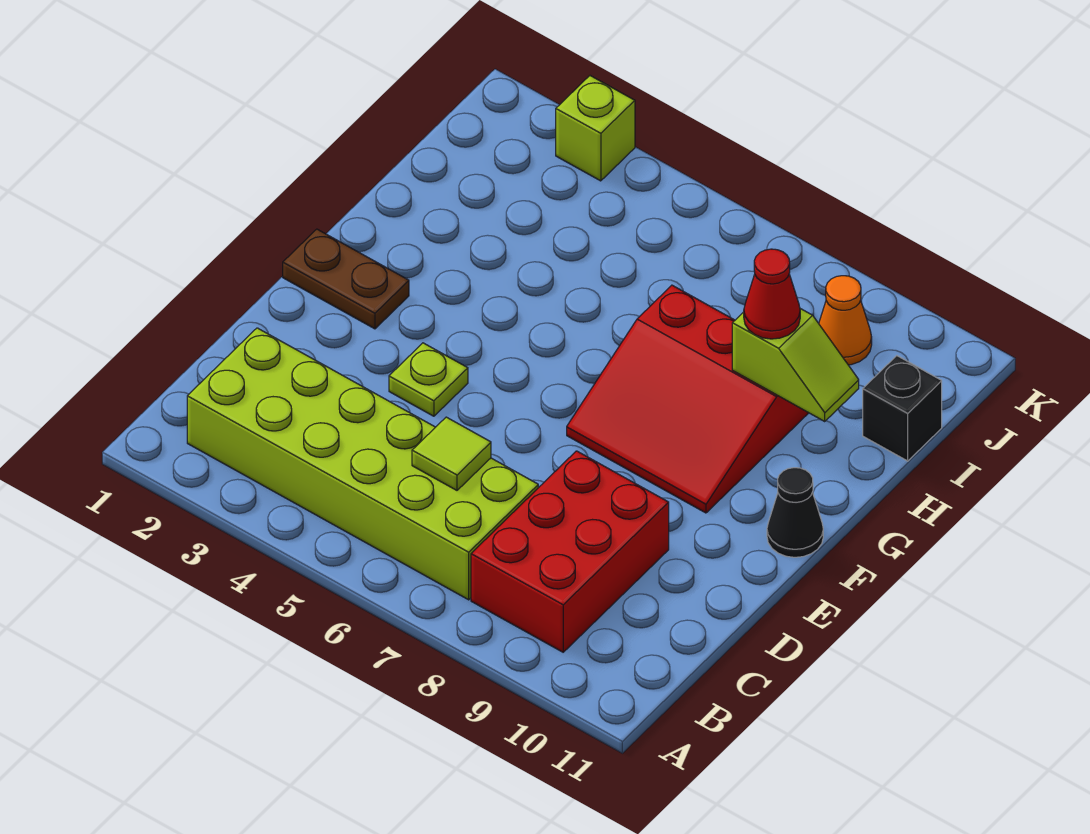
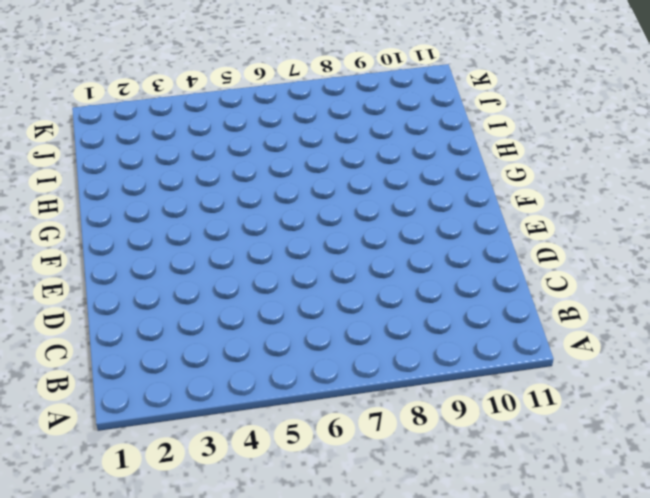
none -> lime 2x6 brick [187,328,538,600]
none -> red 2x3 brick [471,451,669,652]
none -> lime 1x1 plate [389,343,468,416]

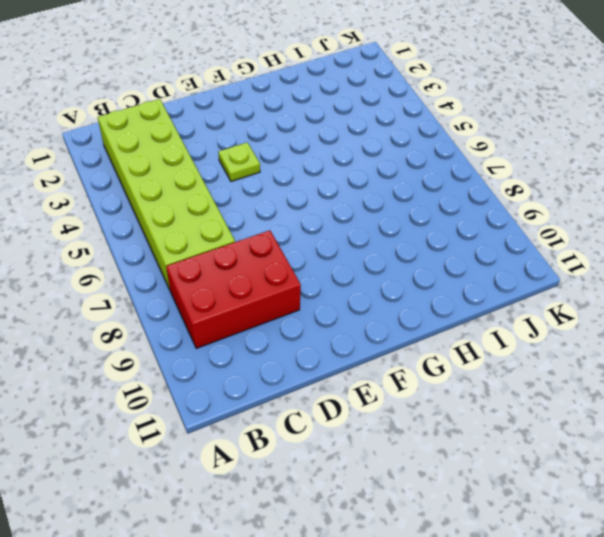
none -> brown 1x2 plate [283,229,409,329]
none -> red 3x3 slope [567,285,808,513]
none -> black 1x1 cone [767,468,823,557]

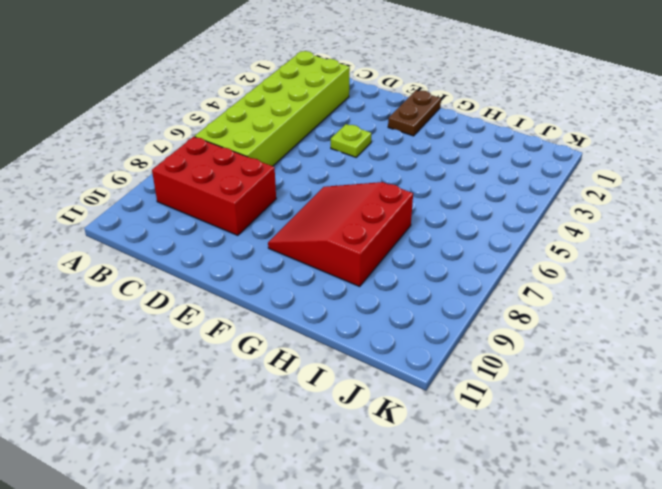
none -> black 1x1 cone [767,468,823,557]
none -> black 1x1 brick [863,356,942,461]
none -> orange 1x1 cone [819,276,872,365]

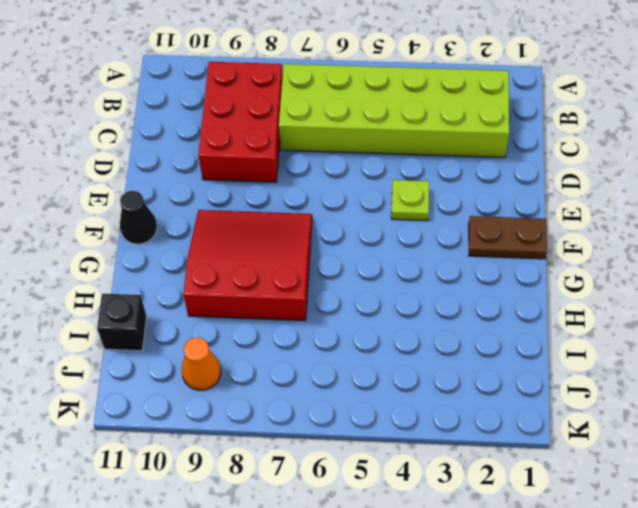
none -> lime 1x1 brick [556,76,635,181]
none -> lime 1x1 tile [412,417,491,490]
none -> lime 1x2 slope [732,309,859,421]

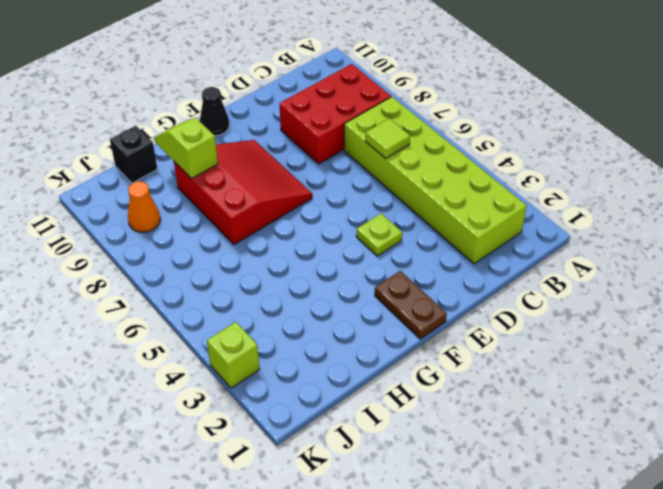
none -> red 1x1 cone [744,249,800,339]

